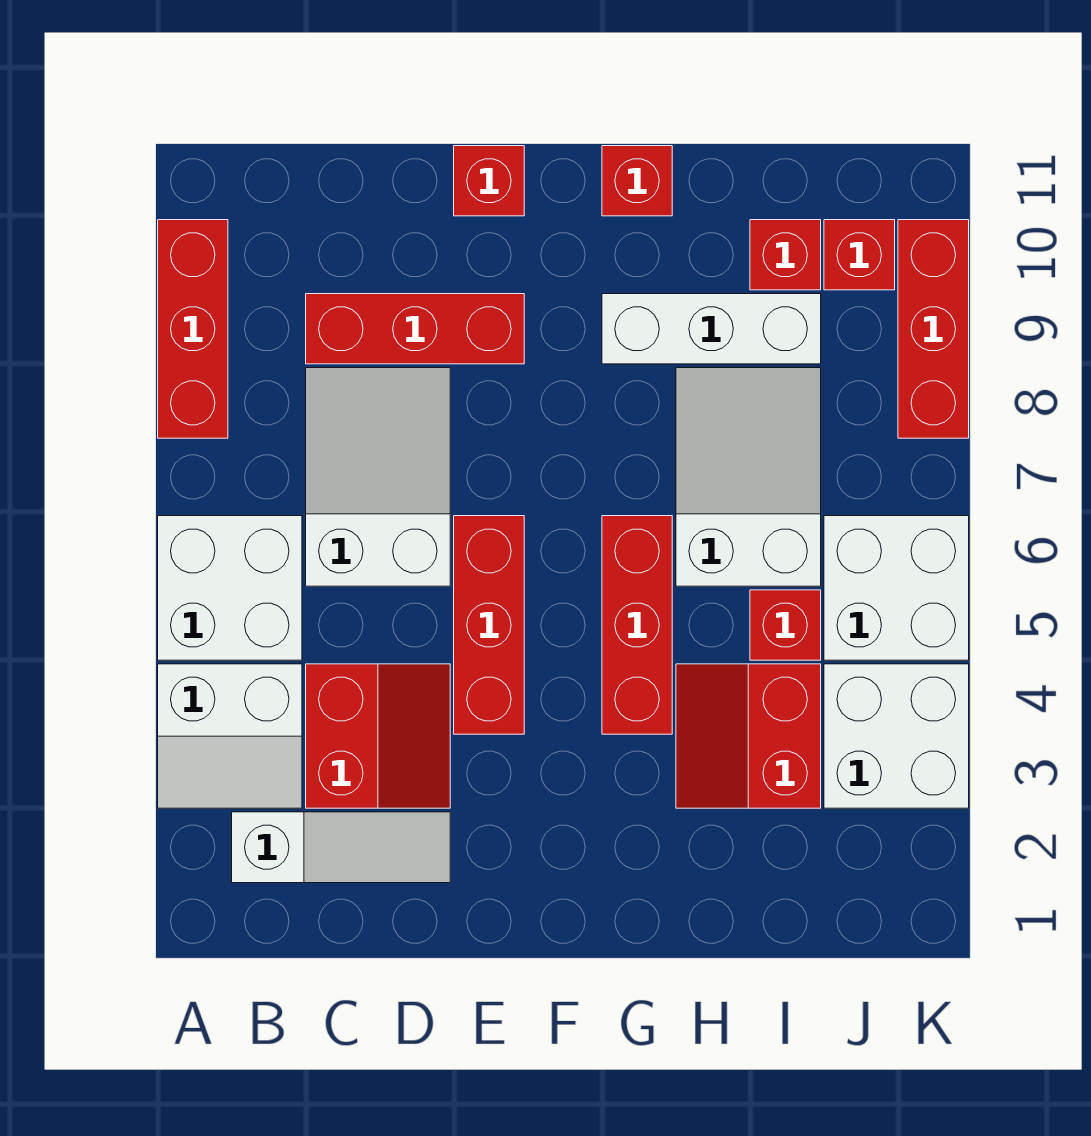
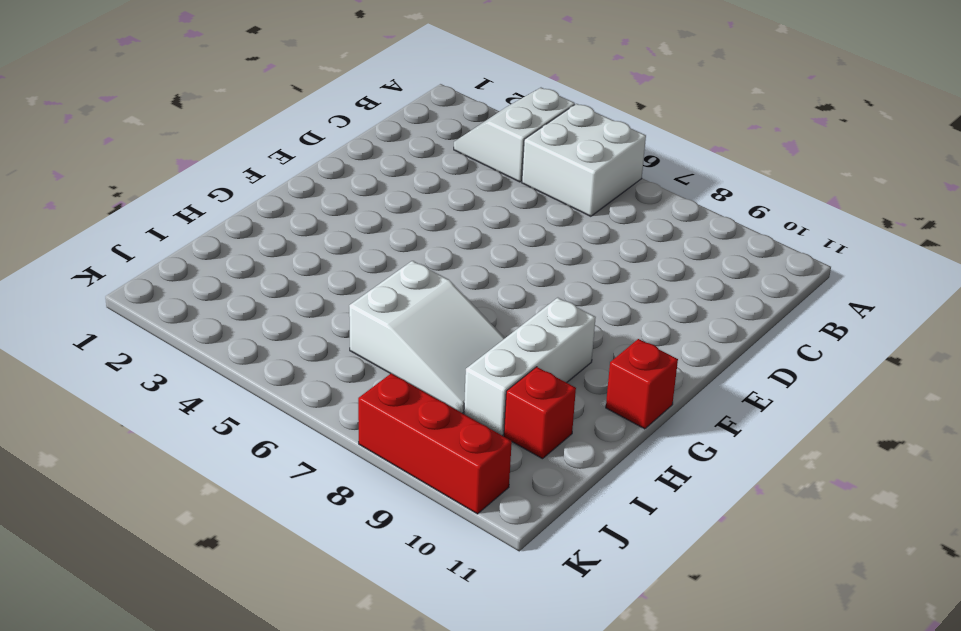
none -> red 1x3 brick [158,220,228,438]
none -> white 1x3 slope [232,812,450,883]
none -> red 2x2 slope [306,664,450,808]

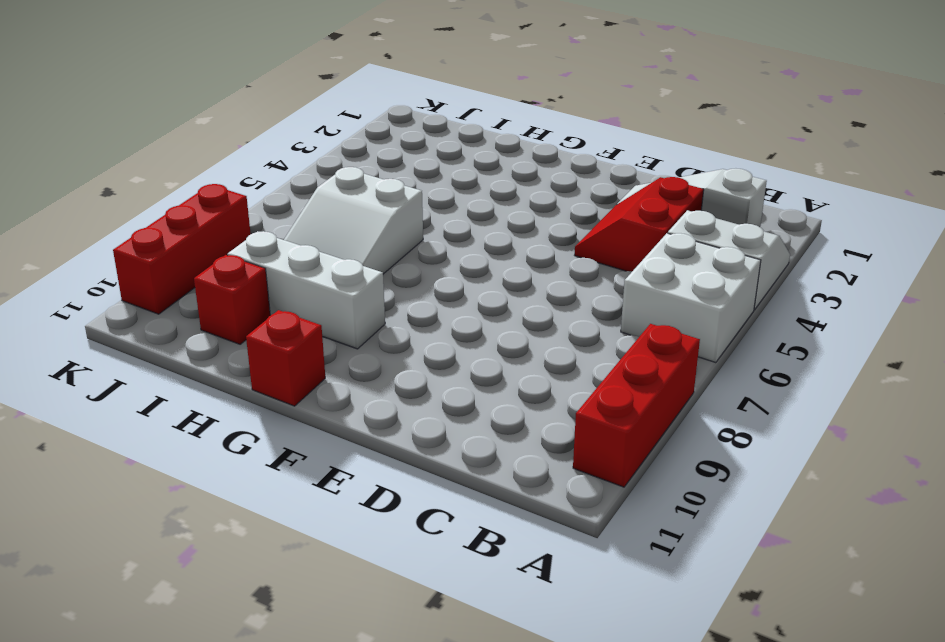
none -> white 2x3 slope [306,368,450,586]
none -> red 1x3 brick [306,294,524,364]
none -> red 1x3 brick [454,516,524,734]

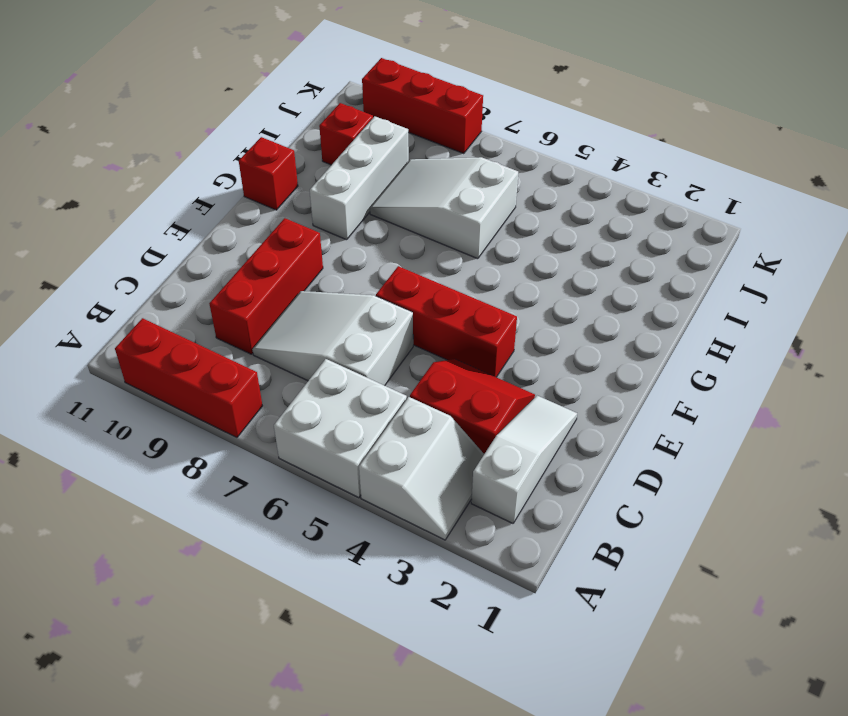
none -> red 1x1 brick [454,146,524,216]
none -> red 1x3 brick [602,516,672,734]
none -> red 2x2 slope [676,664,821,808]

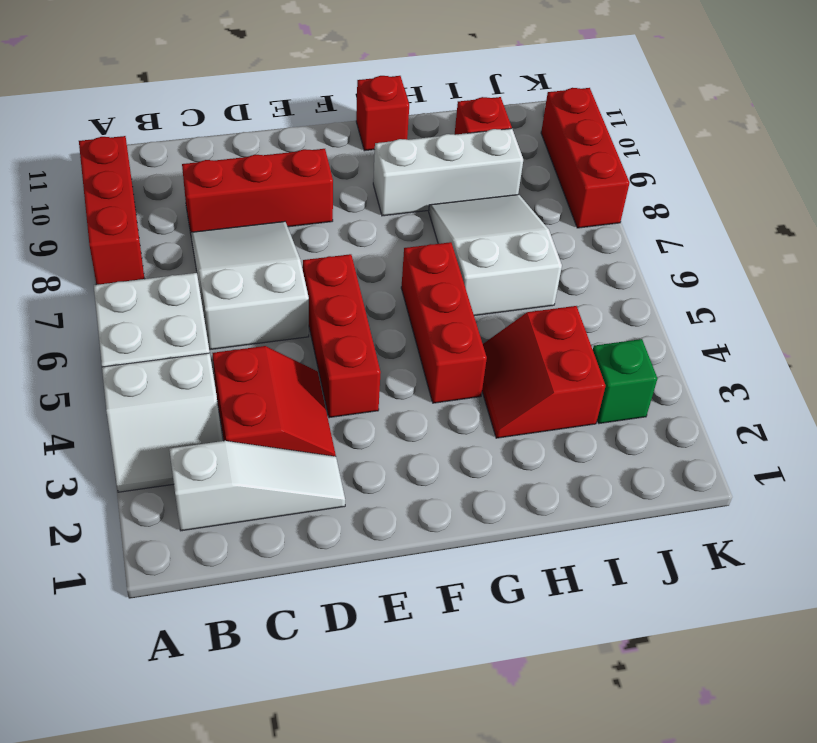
green 1x1 brick [593,339,657,424] -> white 2x2 brick [824,664,969,808]
none -> red 1x1 brick [454,146,524,216]
none -> red 1x1 brick [750,590,821,660]
none -> white 2x2 brick [824,516,969,660]

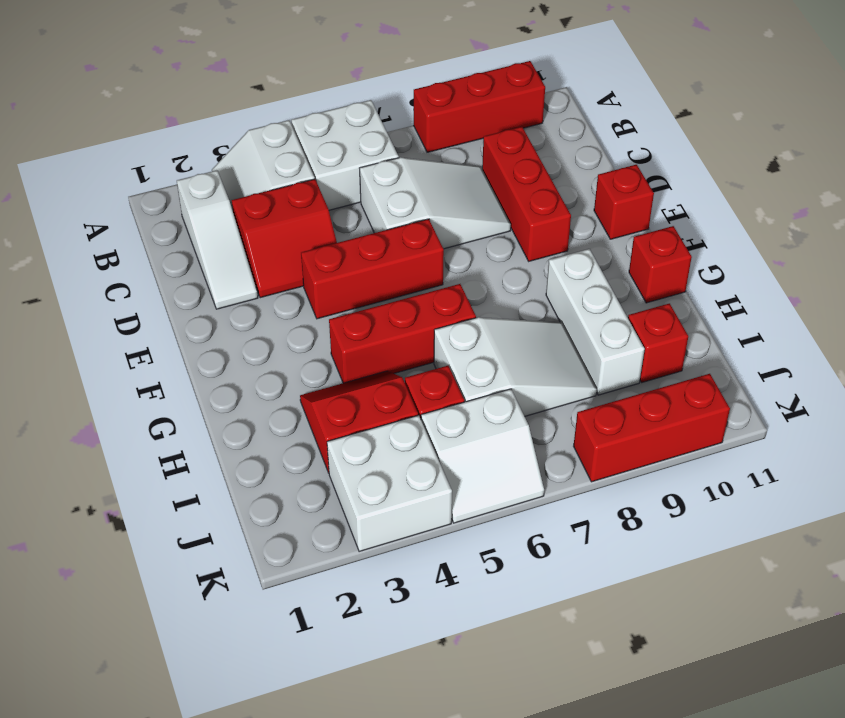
white 2x2 slope [421,389,544,523] -> white 2x2 brick [824,516,969,660]
none -> red 1x1 brick [824,220,895,290]

